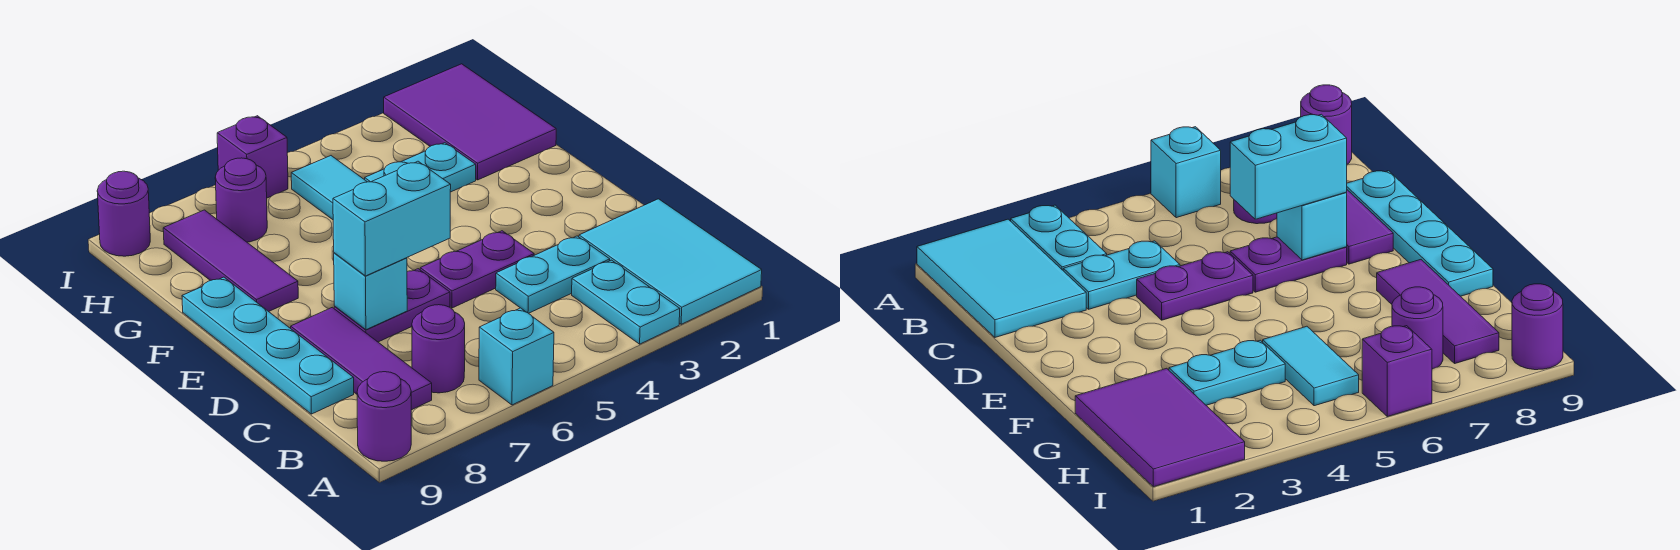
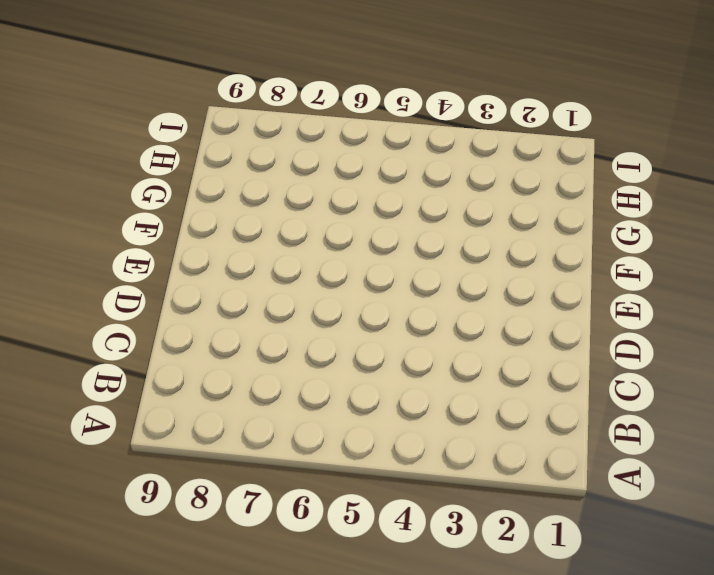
none -> cyan 2x3 tile [579,199,762,324]
none -> cyan 1x2 plate [572,260,680,344]
none -> cyan 1x1 brick [479,308,554,405]

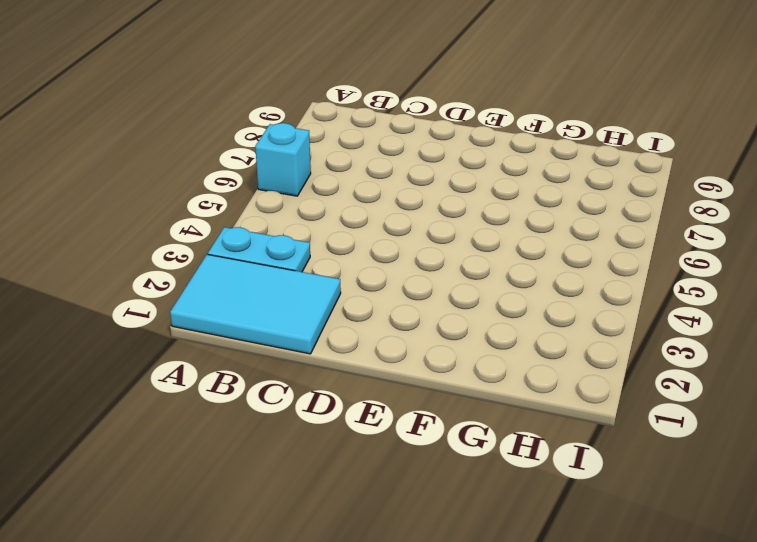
none -> purple 1x1 round brick [357,372,411,461]
none -> purple 1x1 round brick [412,305,465,393]
none -> purple 1x3 tile [291,307,432,410]

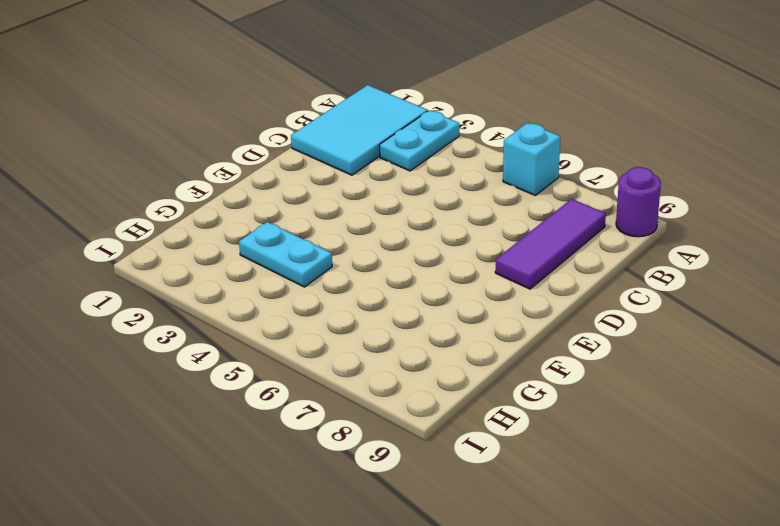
none -> purple 1x1 round brick [412,305,465,393]
none -> cyan 1x2 plate [496,236,610,313]
none -> cyan 1x4 plate [182,277,354,414]

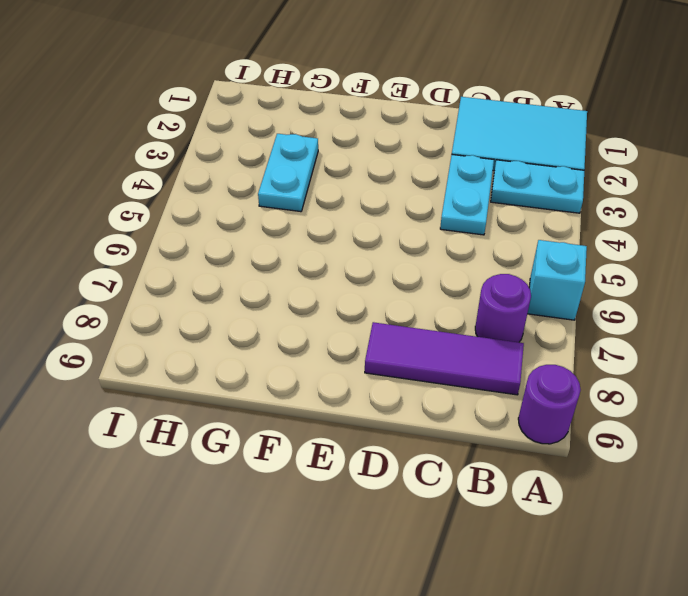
none -> cyan 1x4 plate [182,277,354,414]
none -> purple 1x2 plate [420,231,534,308]
none -> purple 1x2 plate [334,269,450,342]

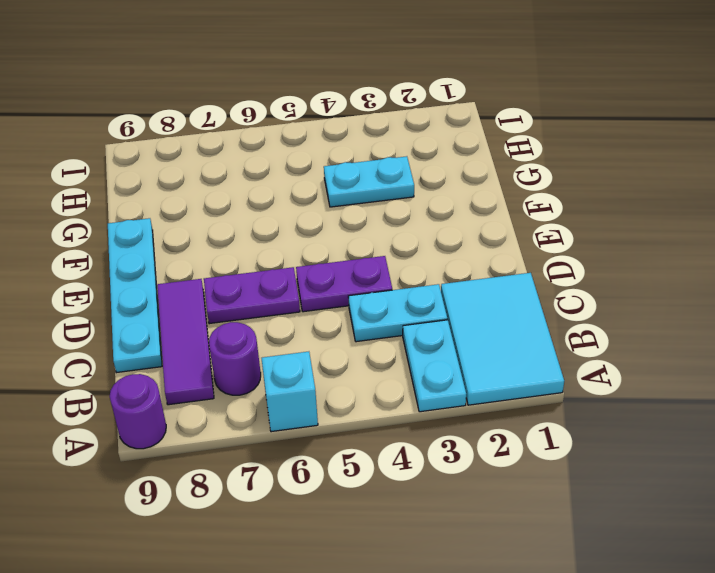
none -> purple 1x3 tile [163,210,298,312]
none -> purple 2x3 tile [384,64,556,180]
none -> cyan 1x2 tile [291,156,367,220]

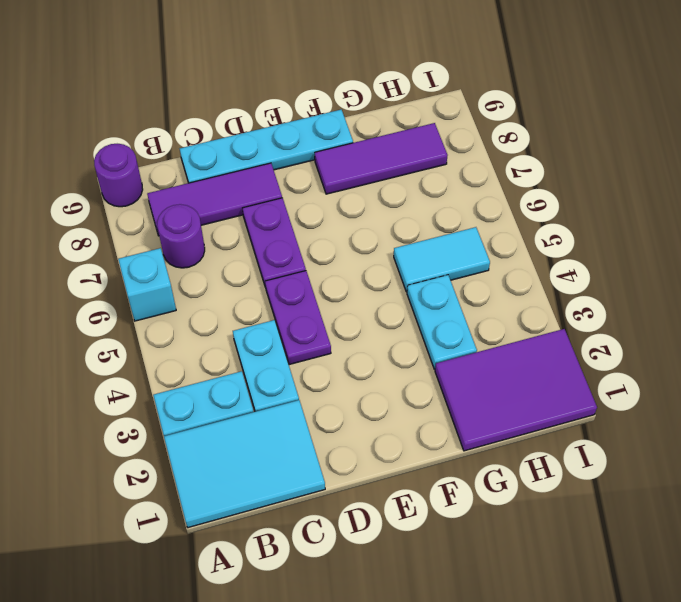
none -> purple 1x1 round brick [215,158,267,242]
none -> purple 1x1 brick [217,116,288,198]
none -> purple 1x1 round brick [97,171,150,256]

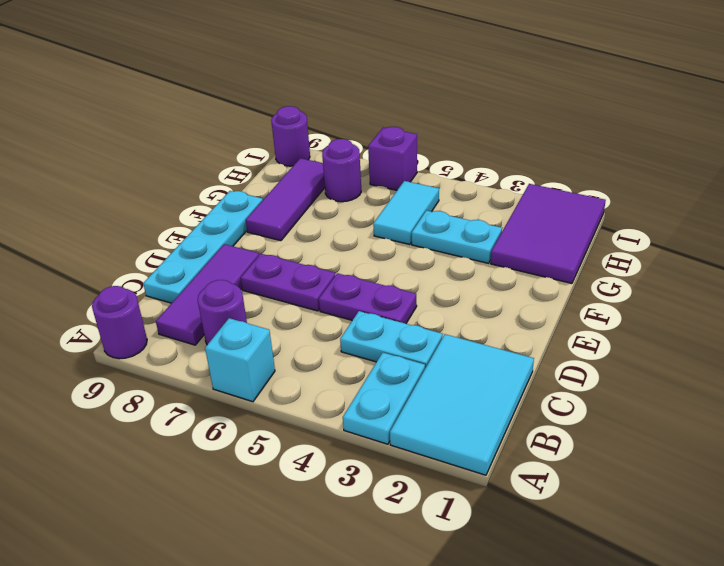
none -> cyan 1x1 brick [334,253,407,330]
none -> cyan 1x2 brick [333,161,451,276]

